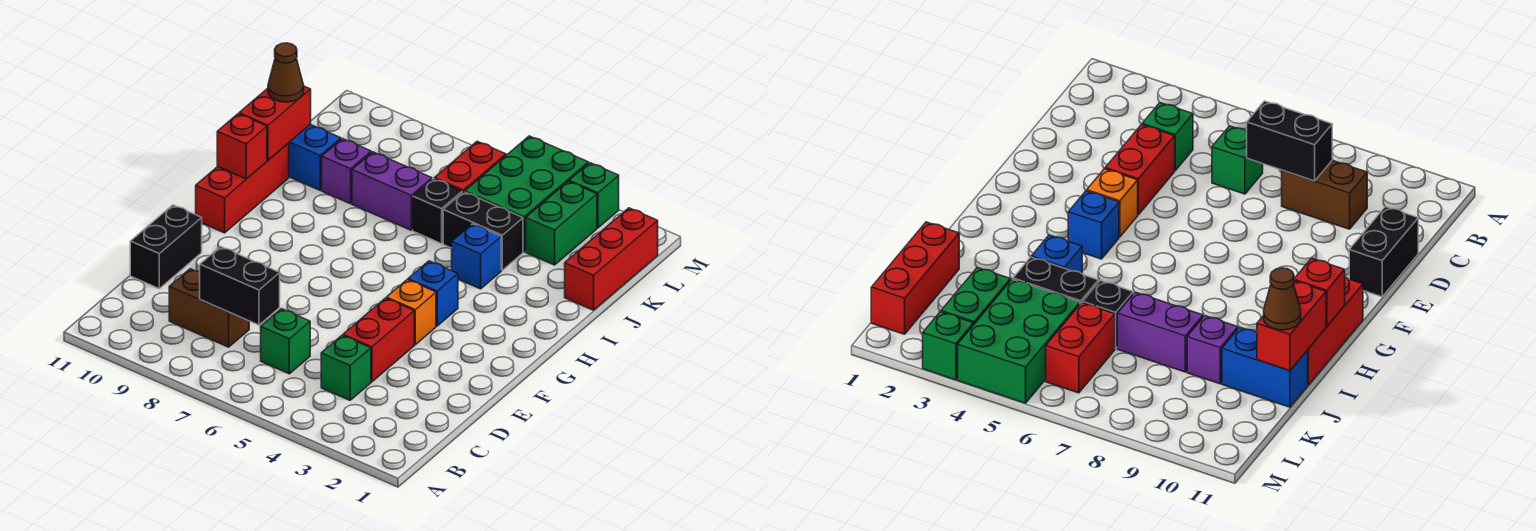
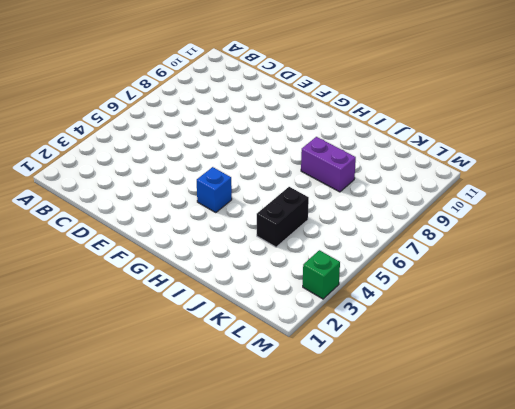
purple 1x2 brick [301,137,356,192] -> purple 1x2 brick turned to [352,152,432,230]
none -> green 1x1 brick [321,335,371,400]
none -> green 1x1 brick [261,309,310,374]
none -> brown 1x2 brick [169,269,249,347]

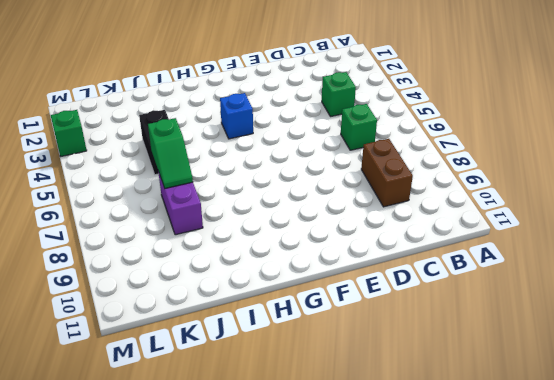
green 1x2 slope [148,118,193,188] -> none
none -> red 1x2 brick [343,298,414,382]
none -> black 1x2 brick [130,205,202,288]
none -> orange 1x1 brick [387,280,436,345]

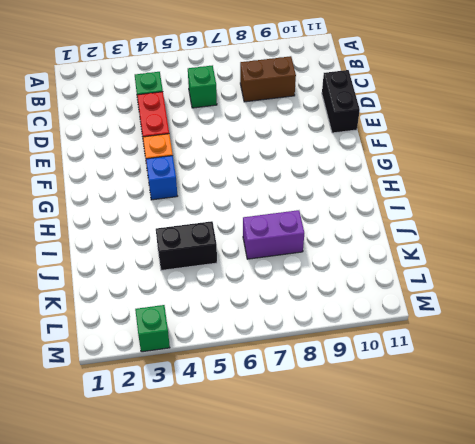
none -> red 1x3 brick [196,143,289,233]
none -> blue 1x1 brick [452,224,501,289]
none -> red 1x3 brick [565,208,658,310]

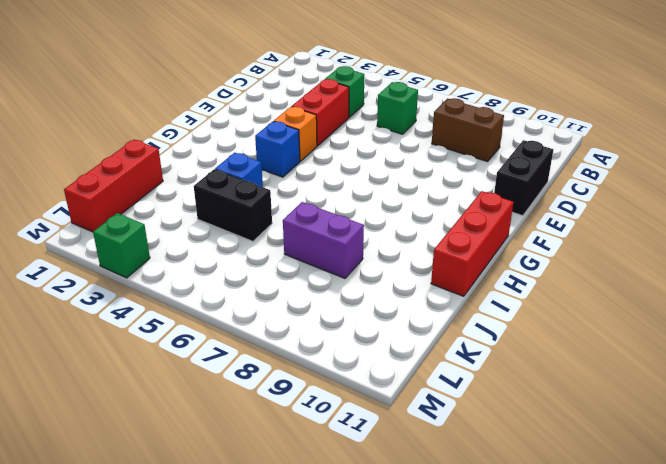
none -> black 1x1 brick [413,179,462,244]
none -> purple 1x1 brick [322,139,371,204]
none -> blue 1x2 brick [289,124,341,190]

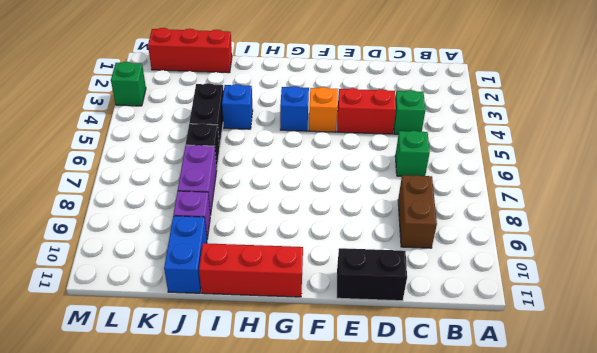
none -> green 1x2 brick [526,181,597,265]
none -> green 2x3 brick [465,136,588,252]
none -> red 1x2 brick [435,141,506,193]

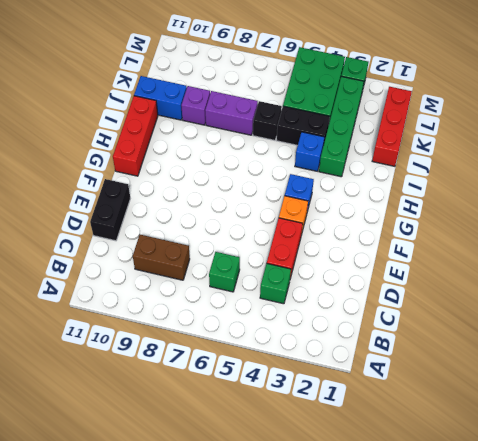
green 1x4 brick [319,76,364,177] -> green 1x2 brick [526,181,597,265]
none -> red 1x2 brick [435,141,506,193]
none -> black 1x2 brick [200,247,280,325]
none -> red 1x1 brick [217,114,267,179]

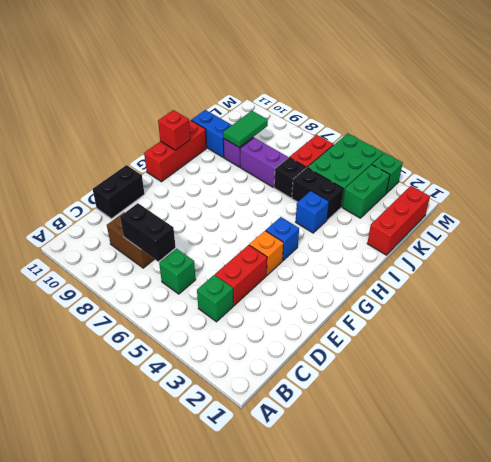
green 1x2 tile [223,111,268,147] -> none
none -> red 1x2 brick [239,86,311,160]
none -> brown 1x1 cone [268,43,304,102]

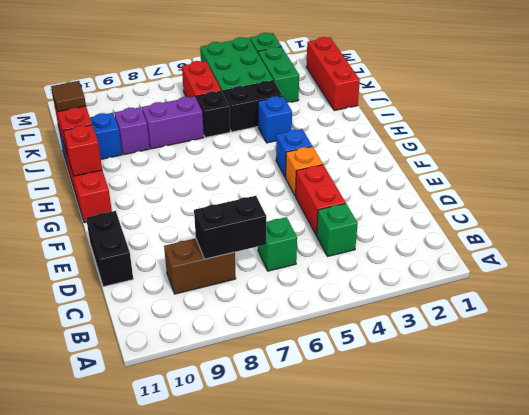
brown 1x1 tile [51,81,86,111] -> brown 1x1 cone [268,43,304,102]

